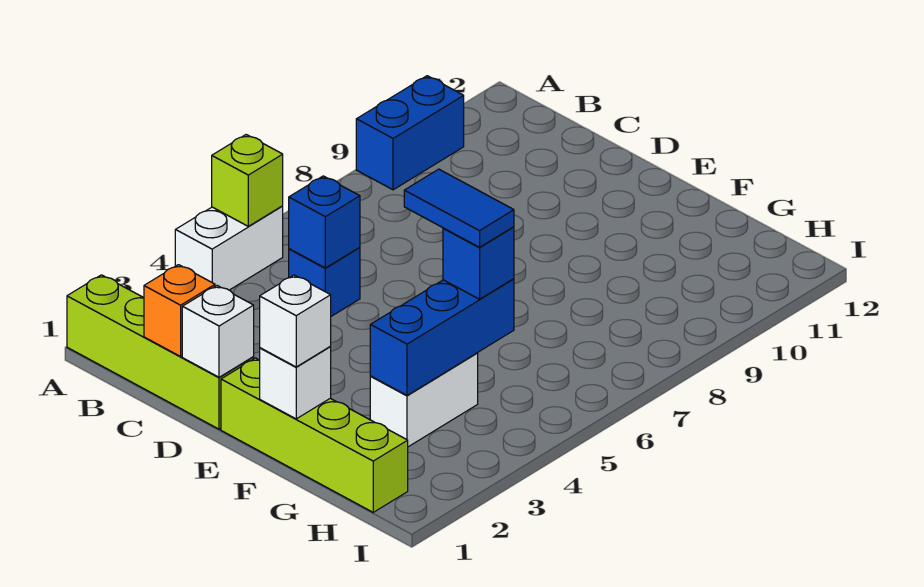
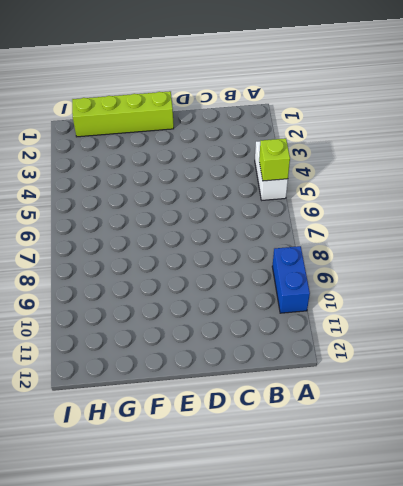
none -> lime 1x4 brick [67,275,254,429]
none -> blue 1x1 brick [289,247,360,316]
none -> white 1x2 brick [370,353,478,447]

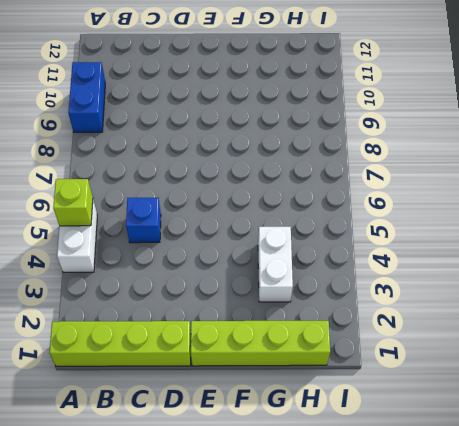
none -> orange 1x1 brick [144,265,215,356]
none -> blue 1x1 brick [289,176,360,268]
none -> white 1x1 brick [182,286,254,377]

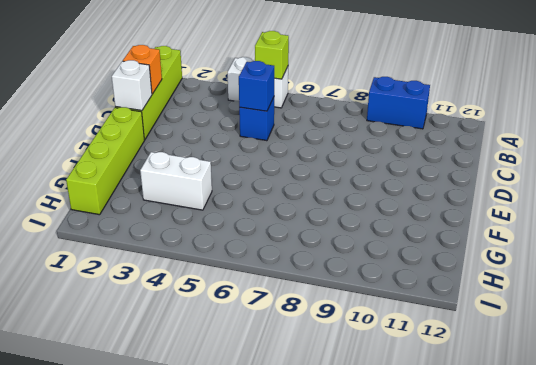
none -> white 1x1 brick [260,347,331,419]
none -> blue 1x3 brick [370,279,514,395]
none -> white 1x1 brick [260,275,331,367]

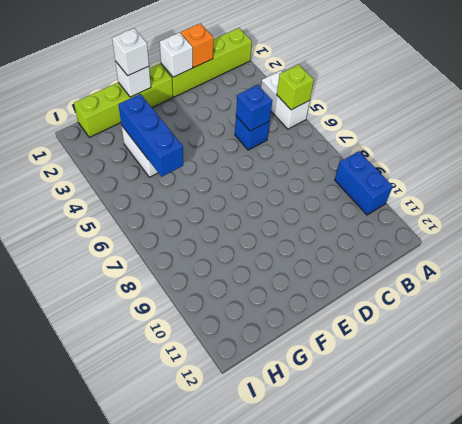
none -> blue 1x1 brick [443,227,514,299]
none -> blue 1x2 tile [404,169,514,247]

